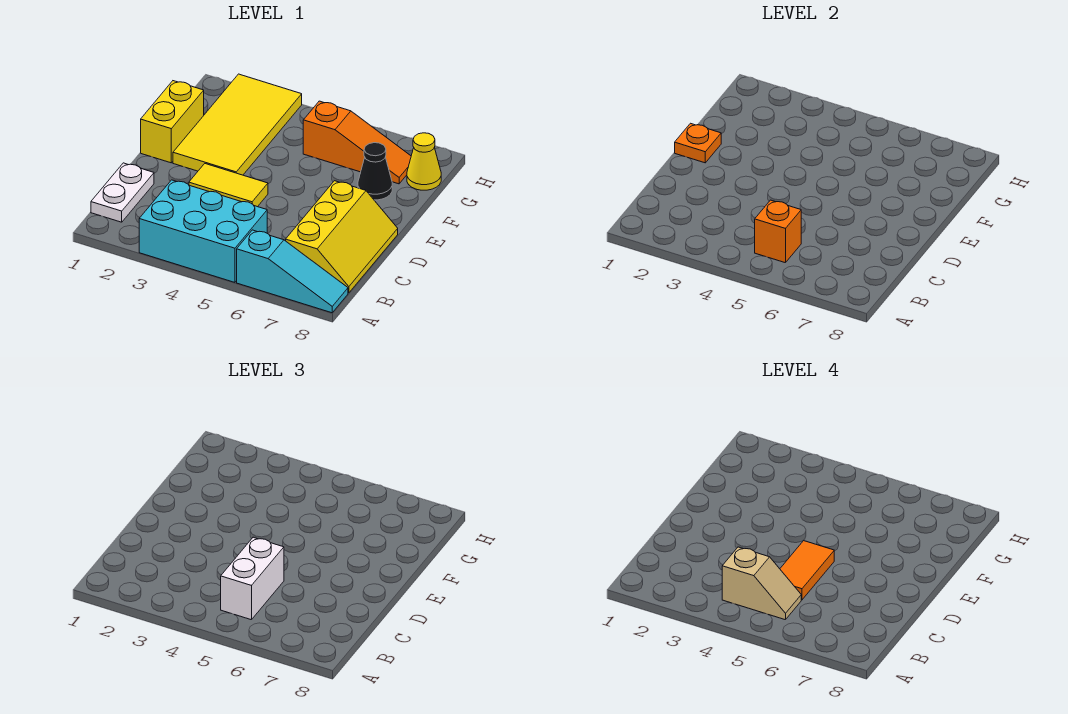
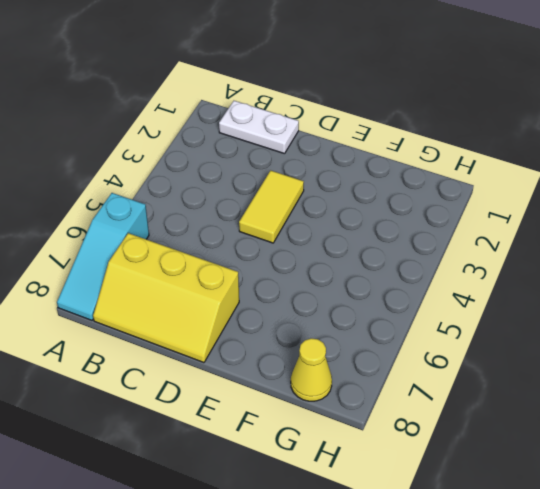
none -> cyan 2x3 brick [139,180,267,282]
none -> yellow 1x2 brick [141,81,204,163]
none -> yellow 2x4 tile [173,74,302,175]

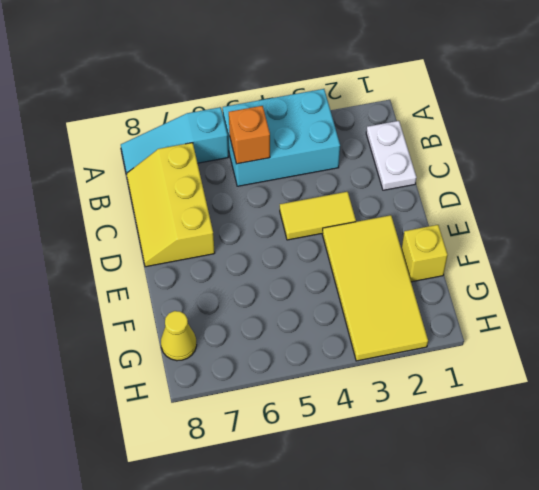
yellow 1x1 brick [402,225,448,282] -> yellow 1x2 brick [141,81,204,163]
none -> black 1x1 cone [358,143,392,200]
none -> orange 1x3 slope [303,101,411,184]
none -> orange 1x1 plate [675,123,721,163]

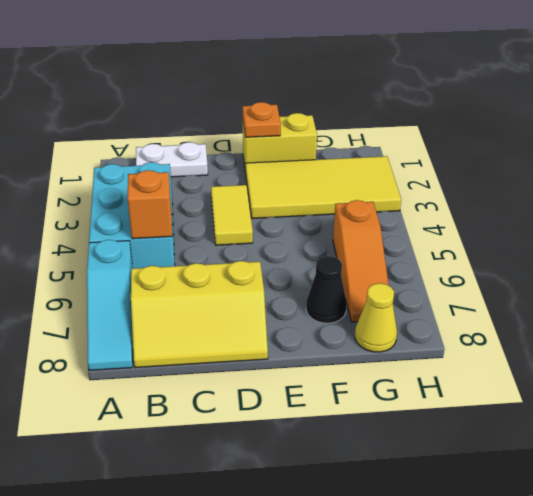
none -> white 1x2 brick [221,537,284,620]
none -> tan 1x2 slope [722,547,801,620]
none -> orange 1x2 tile [780,541,834,600]

